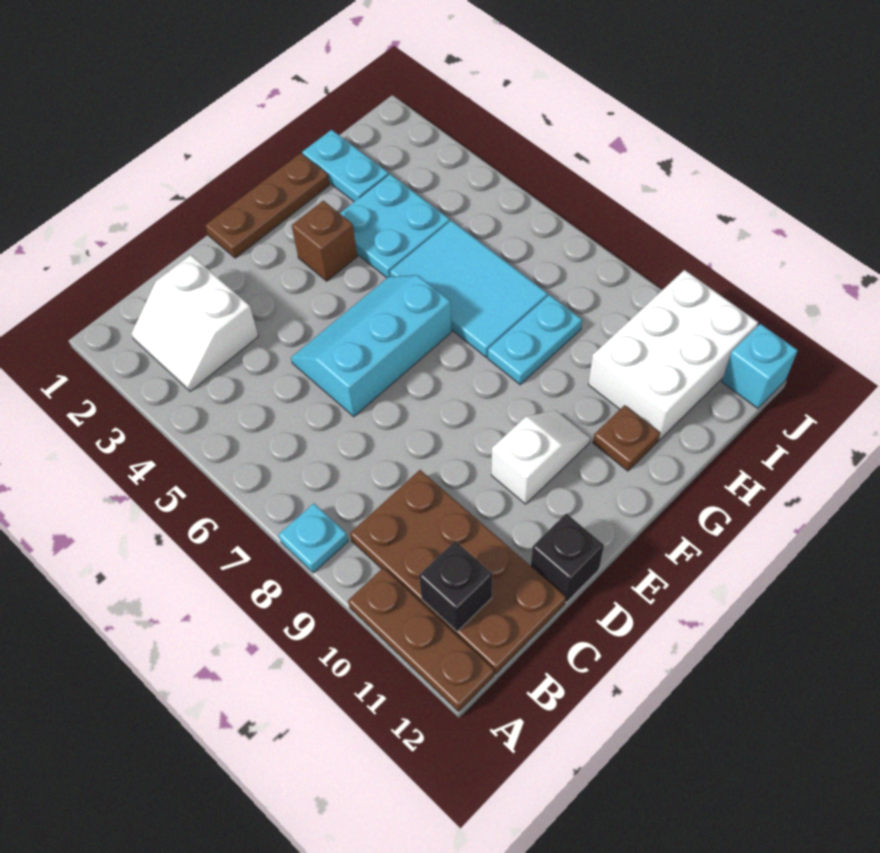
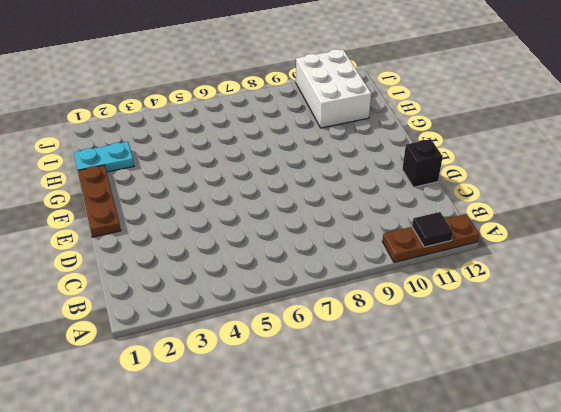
black 1x1 tile [412,212,453,247] -> none
none -> cyan 1x1 plate [279,503,348,573]
none -> white 2x2 slope [131,255,258,392]
none -> brown 2x4 plate [350,470,566,674]

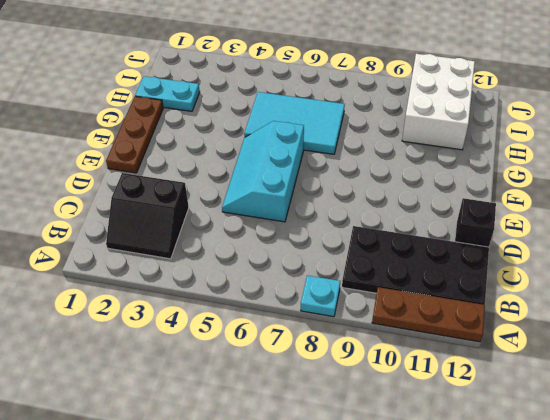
black 2x2 slope [106,173,189,259] -> white 2x2 slope [131,255,258,392]
black 2x4 plate [342,226,489,305] -> brown 2x4 plate [350,470,566,674]
none -> white 1x2 slope [491,410,590,504]
none -> brown 1x1 brick [292,201,357,281]
none -> cyan 2x2 plate [340,174,450,278]

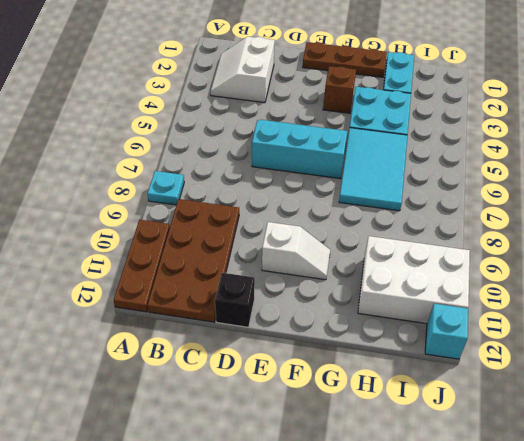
none -> cyan 1x2 plate [488,295,582,385]
none -> brown 1x1 plate [593,405,660,471]
none -> black 1x1 brick [419,541,492,632]

